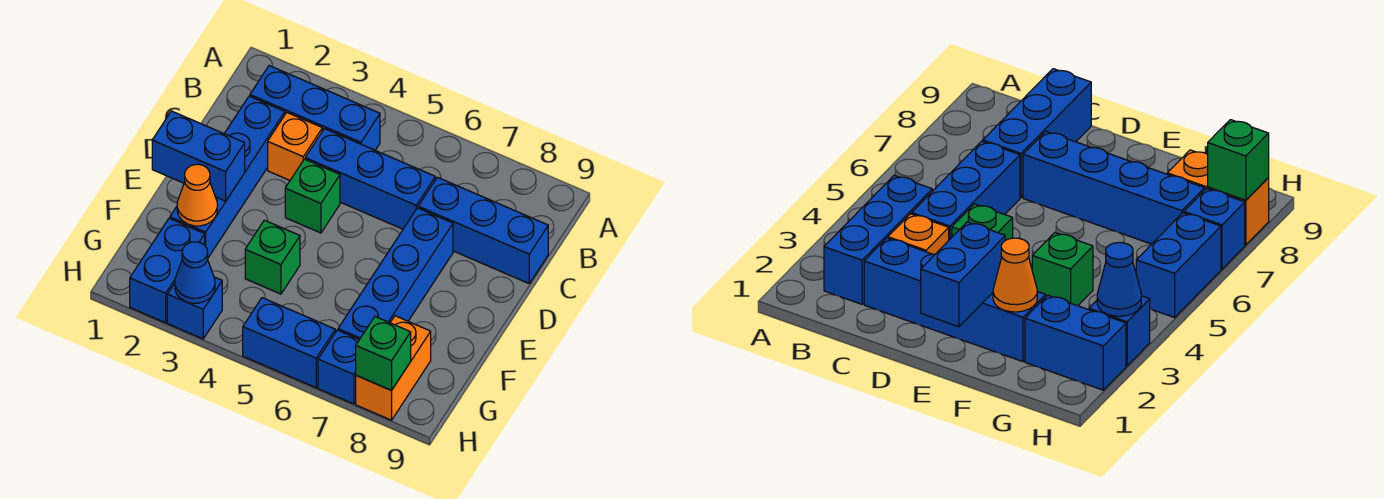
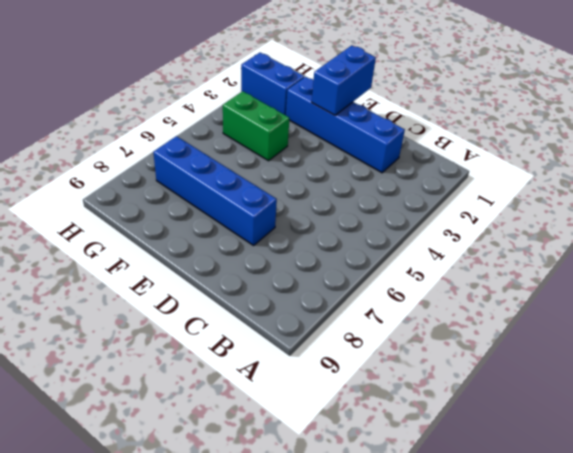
green 1x2 brick [223,91,289,161] -> green 1x1 brick [245,220,300,294]
none -> blue 1x3 brick [250,66,380,150]
none -> orange 1x1 brick [268,113,322,180]
none -> blue 1x3 brick [305,129,435,229]

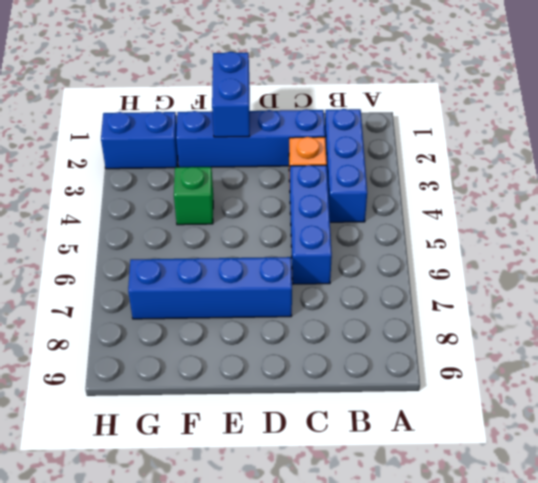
none -> blue 1x3 brick [418,177,548,283]
none -> green 1x1 brick [285,159,340,233]
none -> orange 1x2 brick [356,316,431,420]

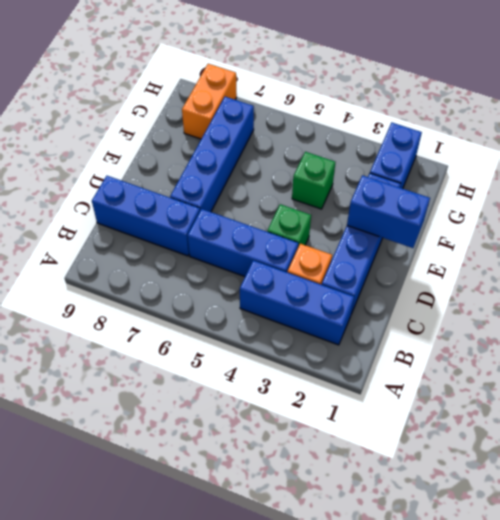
none -> blue 1x1 brick [167,277,222,339]
none -> blue 1x2 brick [243,298,335,388]
none -> blue 1x1 brick [318,330,359,404]

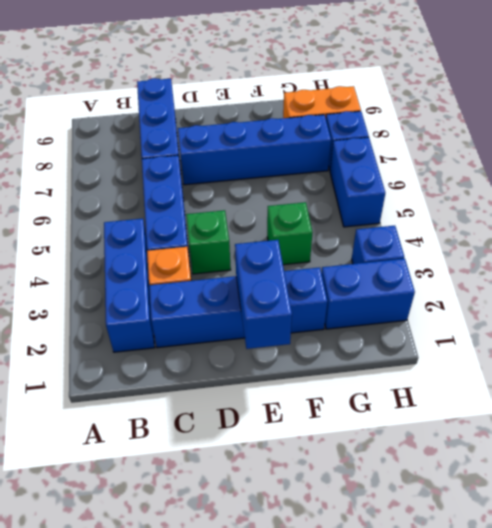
none -> orange 1x1 cone [177,164,217,226]
none -> blue 1x1 cone [175,242,215,303]
none -> green 1x1 brick [356,317,411,390]

